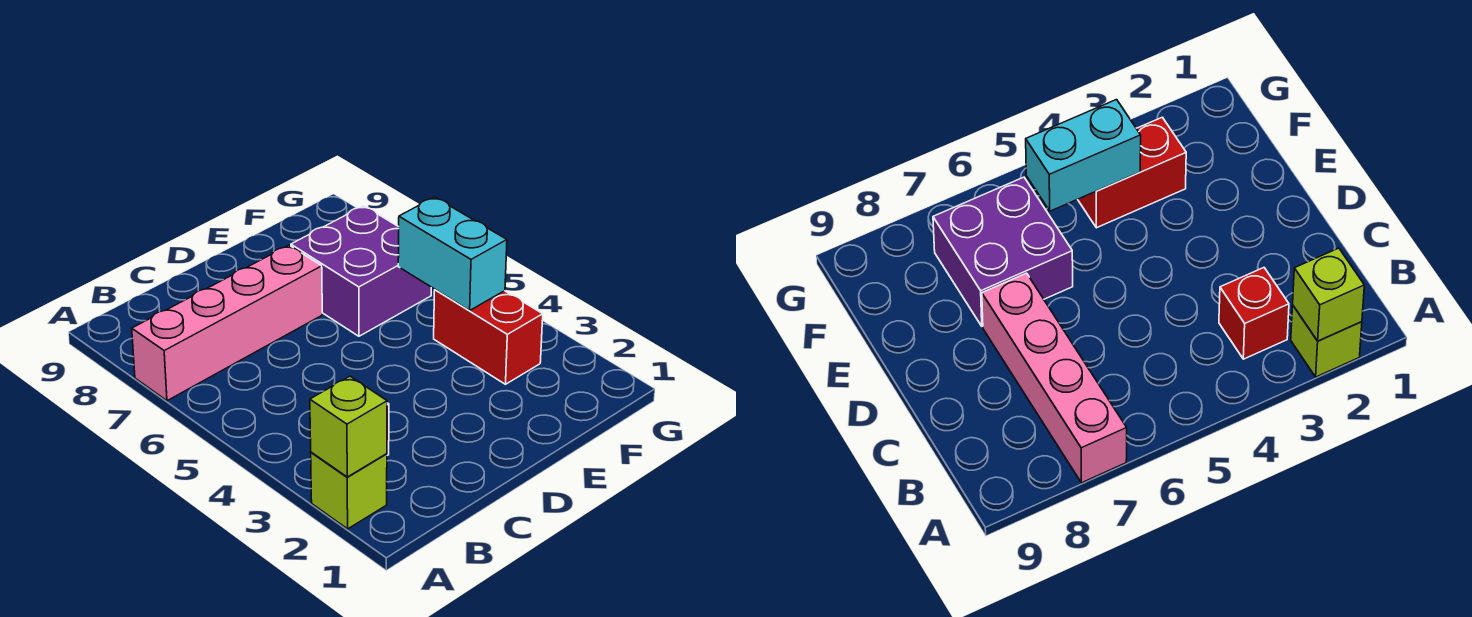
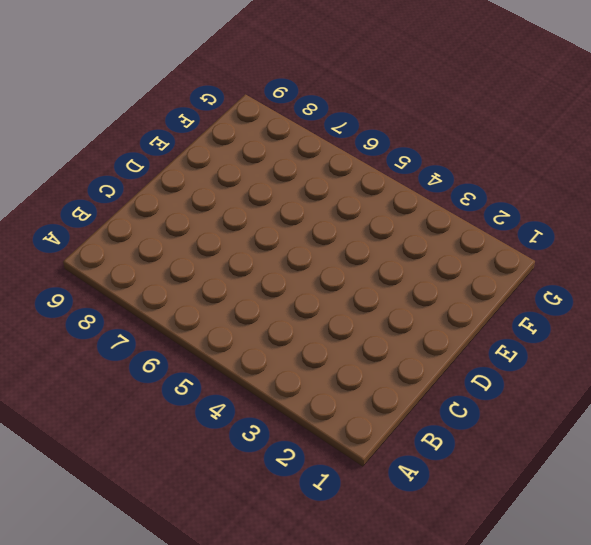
none -> lime 1x1 brick [311,452,387,529]
none -> pink 1x4 brick [132,245,322,401]

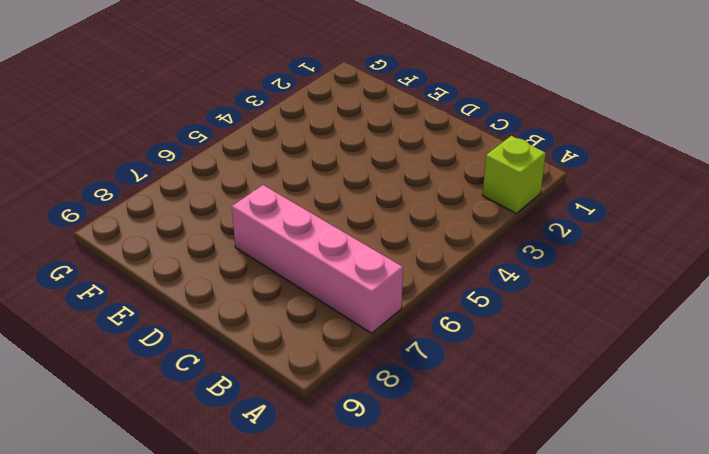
none -> red 1x1 brick [1219,268,1289,359]
none -> purple 2x2 brick [291,206,431,336]

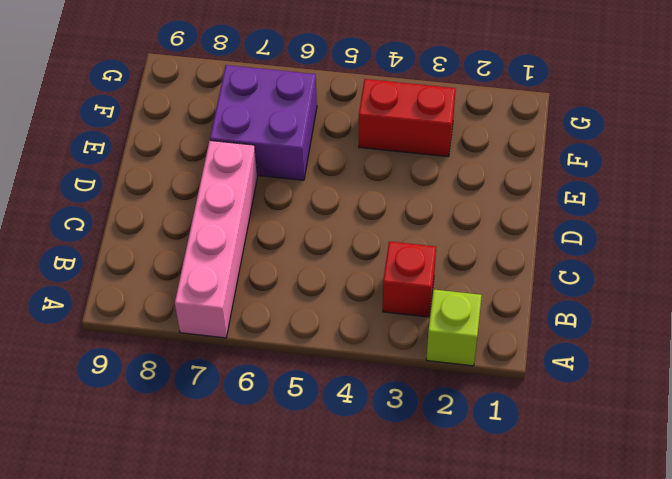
none -> lime 1x1 brick [310,376,387,477]
none -> cyan 1x2 brick [398,197,507,310]

